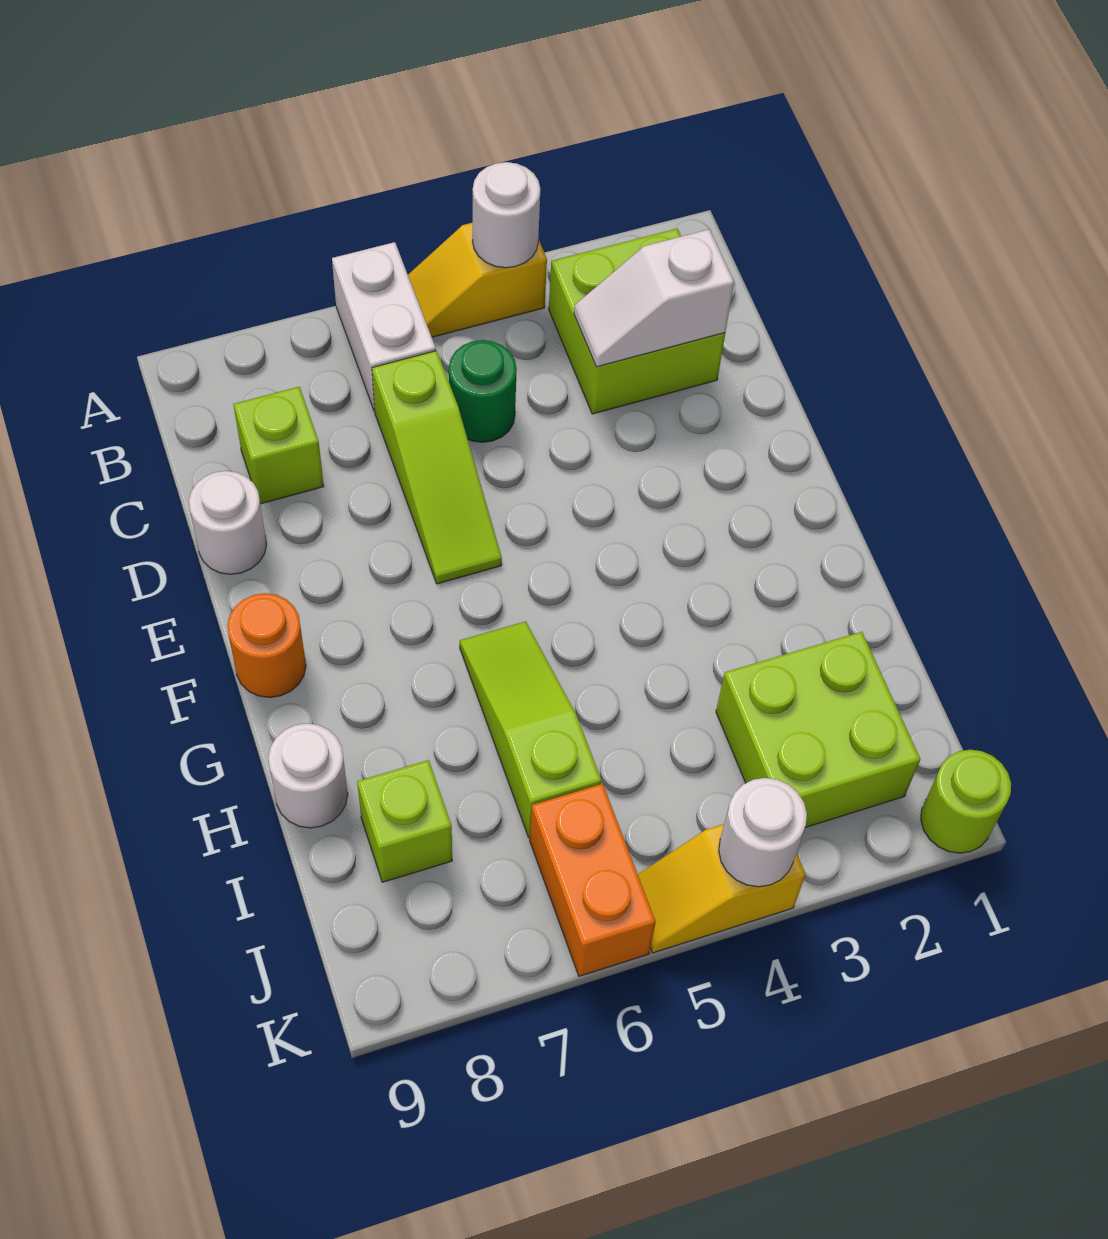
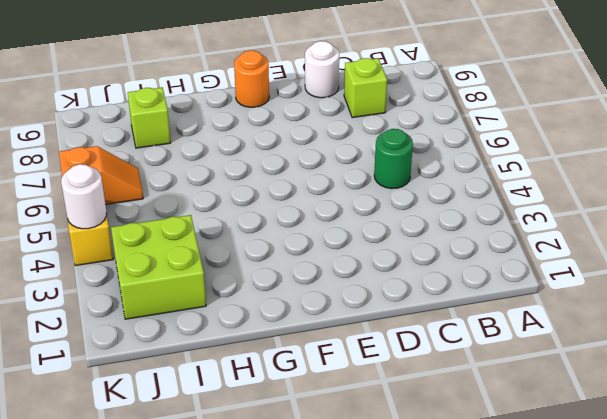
orange 1x2 slope [59,146,143,205] -> orange 1x2 brick [530,784,656,976]
none -> yellow 1x2 slope [408,223,547,337]
none -> white 1x2 brick [332,242,436,412]
none -> lime 2x2 brick [549,229,725,414]

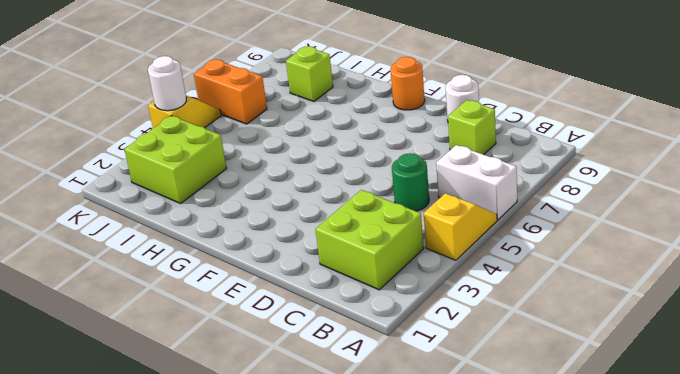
none -> lime 1x3 slope [372,351,502,584]
none -> lime 1x3 slope [460,621,602,838]
none -> white 1x1 round brick [268,723,348,828]

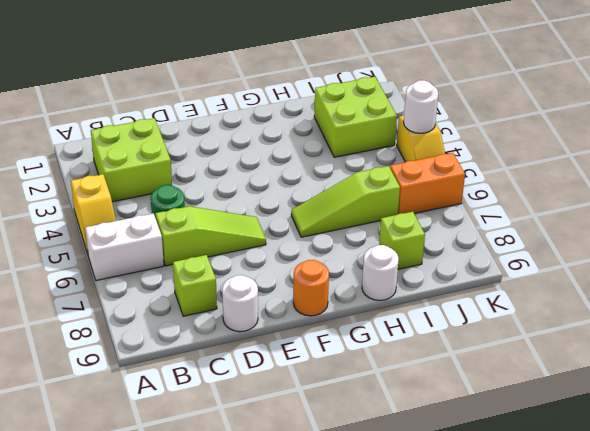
none -> lime 1x1 round brick [921,750,1011,853]
none -> white 1x1 round brick [473,162,540,268]
none -> white 1x2 slope [574,229,734,367]

